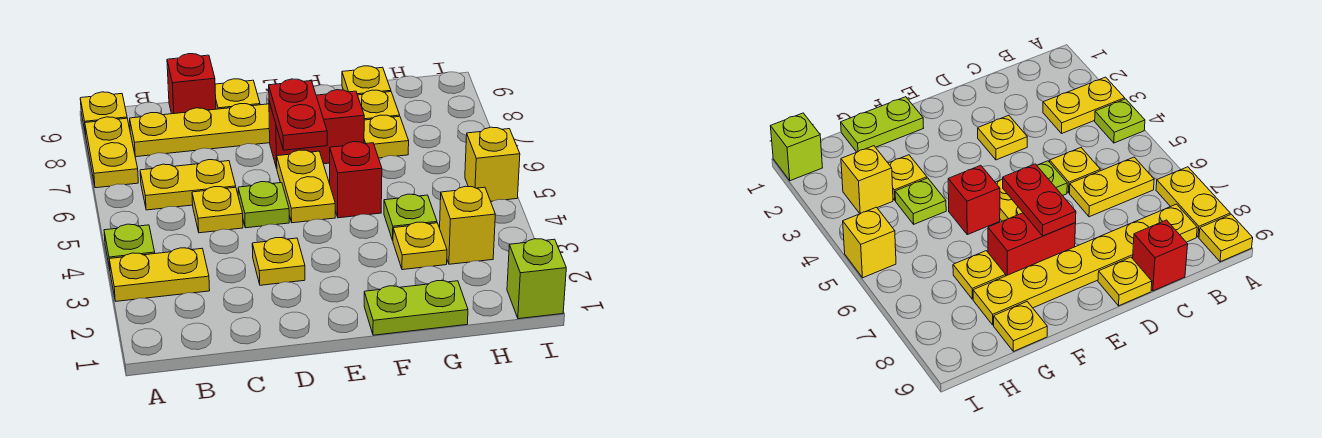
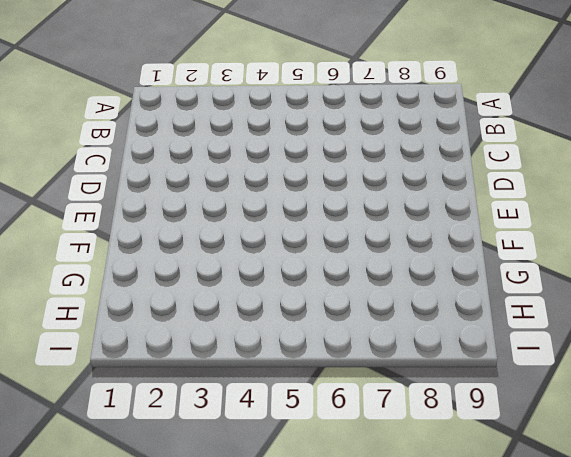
none -> yellow 1x2 plate [109,248,210,301]
none -> lime 1x1 plate [104,224,155,269]
none -> yellow 1x2 plate [85,117,138,188]

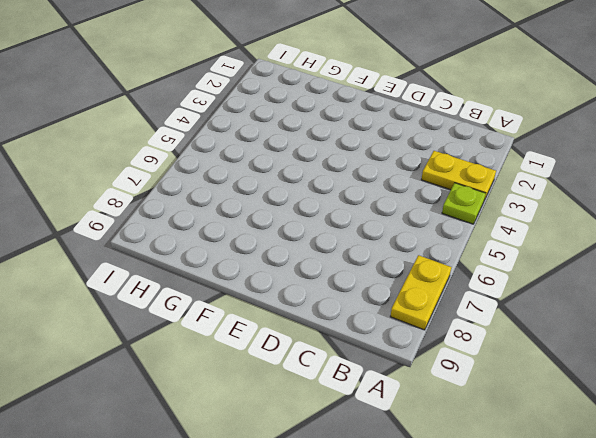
none -> yellow 1x1 plate [80,92,127,134]
none -> yellow 1x2 plate [140,160,236,210]
none -> yellow 1x6 plate [130,90,400,157]

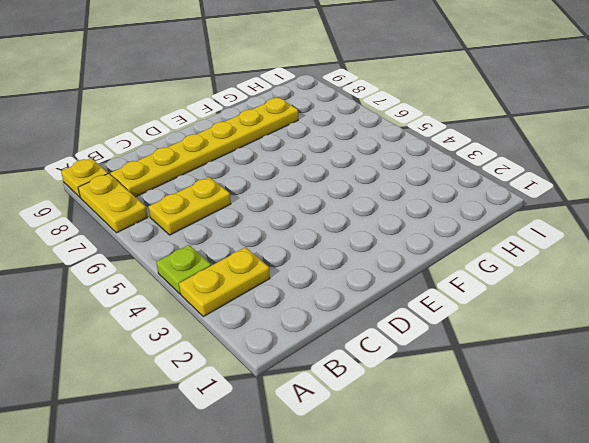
none -> yellow 1x1 plate [192,187,243,233]
none -> red 1x1 brick [167,54,216,114]
none -> yellow 1x1 plate [252,238,305,285]

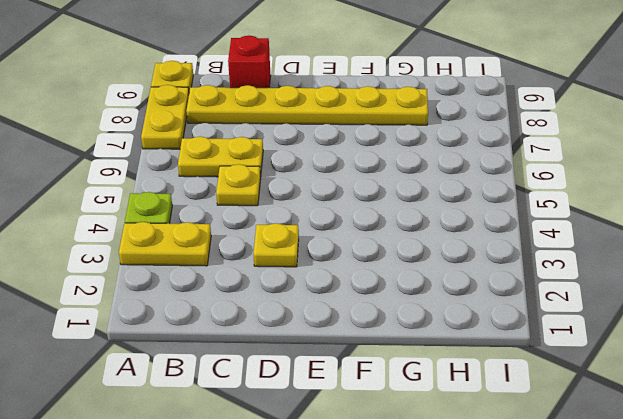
none -> lime 1x1 plate [238,182,289,228]
none -> yellow 1x1 plate [215,79,260,109]
none -> yellow 1x2 plate [277,150,335,223]

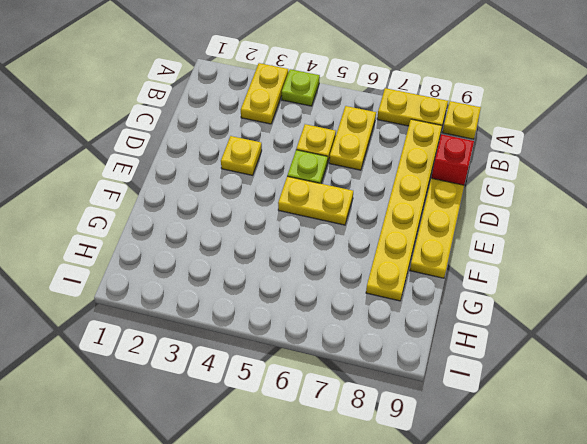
yellow 1x3 plate [410,178,464,278] -> yellow 1x1 plate [215,79,260,109]
none -> red 1x2 brick [269,90,364,168]
none -> lime 1x2 plate [364,281,468,335]
none -> red 1x1 brick [330,142,382,218]

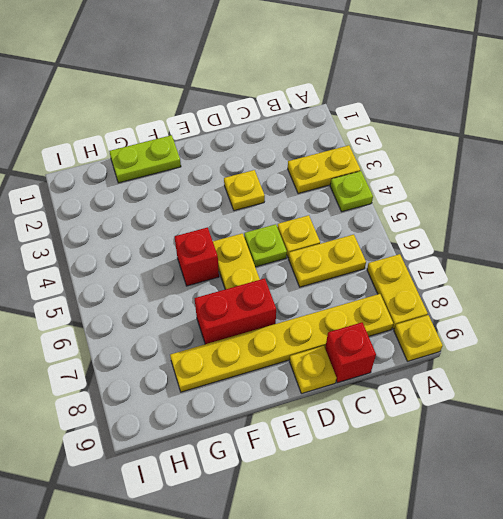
none -> yellow 1x1 plate [393,222,447,270]
none -> lime 1x1 plate [384,194,437,240]
none -> yellow 1x1 plate [364,115,409,158]

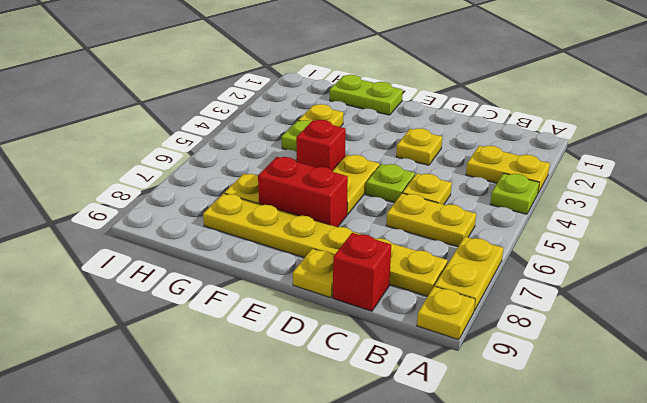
none -> yellow 1x1 plate [342,66,391,95]
none -> yellow 1x1 brick [440,186,495,264]
none -> lime 1x1 brick [507,239,566,319]

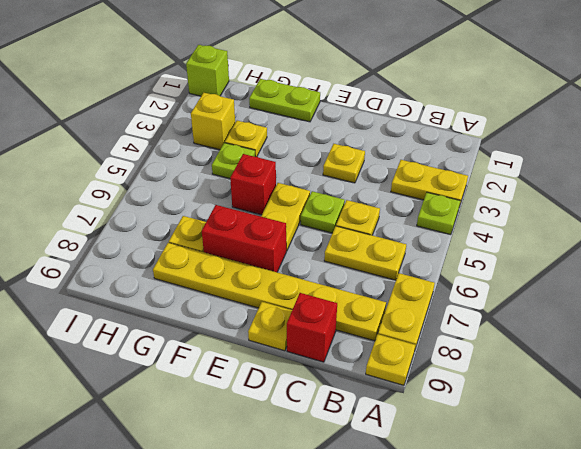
none -> yellow 1x1 plate [342,66,391,95]
none -> yellow 1x1 brick [465,127,520,201]
none -> red 1x2 plate [269,79,327,150]

